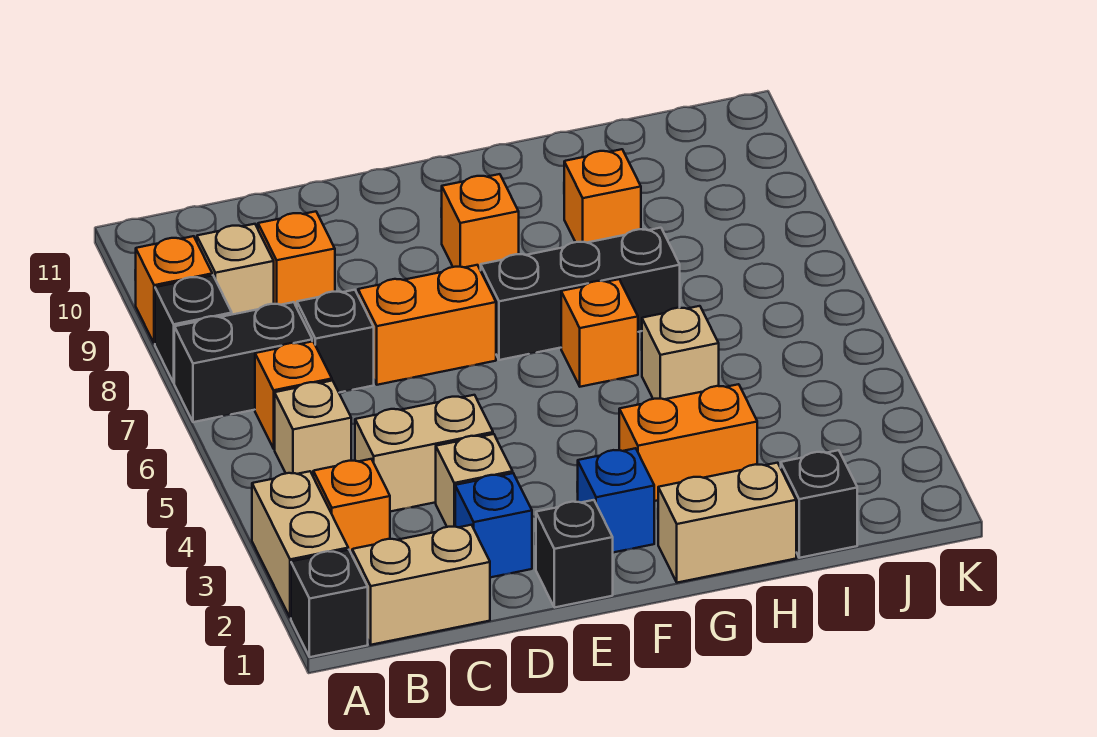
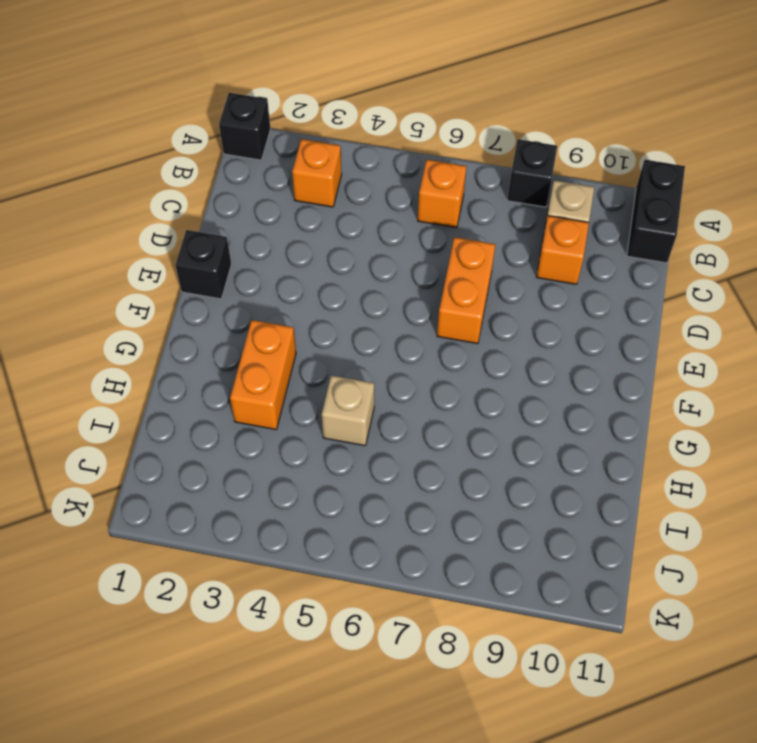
black 1x2 brick [627,160,685,263] -> black 1x2 brick moved to [174,302,312,422]
none -> tan 1x2 brick [252,471,348,618]
none -> orange 1x1 brick [135,236,212,344]
none -> tan 1x2 brick [352,525,490,645]

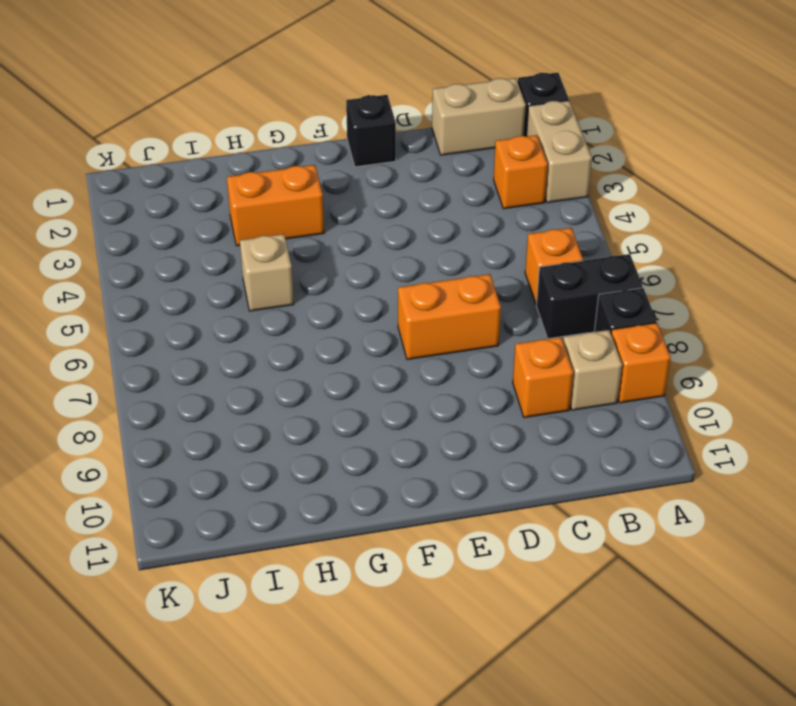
none -> tan 1x1 brick [275,381,351,475]
none -> tan 1x2 brick [355,395,493,512]
none -> black 1x1 brick [297,290,374,393]

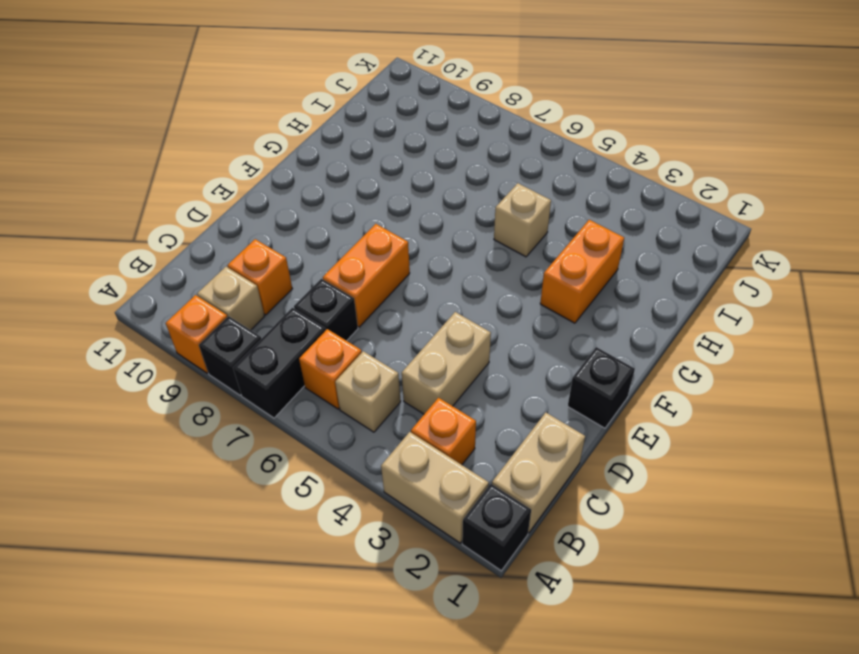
none -> blue 1x1 brick [455,473,532,577]
none -> tan 1x1 brick [436,434,513,527]
none -> blue 1x1 brick [577,448,654,553]

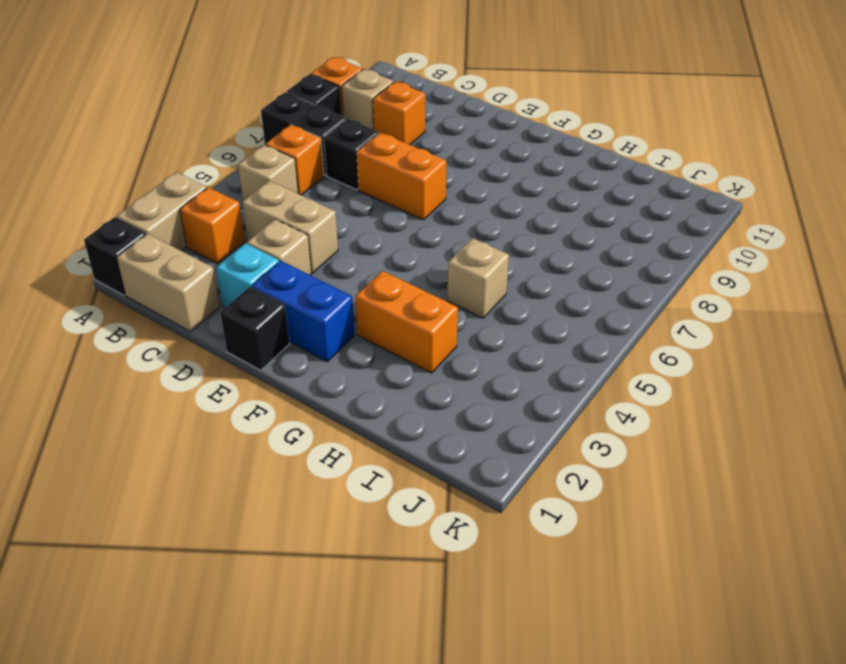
cyan 1x1 brick [216,243,279,308] -> blue 1x1 brick [455,473,532,577]
blue 1x2 brick [252,261,355,362] -> blue 1x1 brick [577,448,654,553]
none -> black 1x3 brick [481,228,680,360]
none -> orange 1x1 brick [442,174,519,270]
none -> tan 1x2 brick [658,463,796,583]

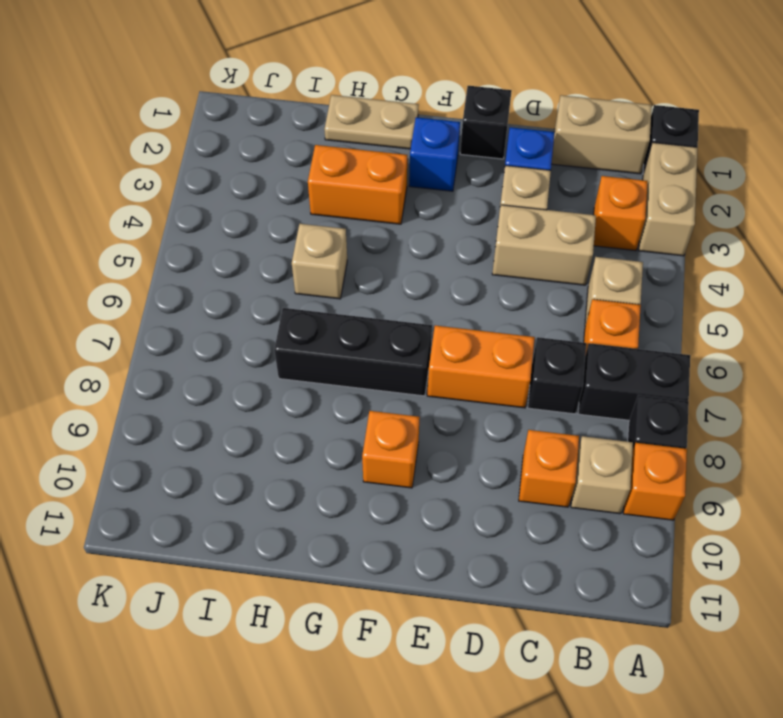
tan 1x2 plate [324,95,419,149] -> tan 1x2 brick [658,463,796,583]
none -> orange 1x1 brick [561,279,638,387]
none -> orange 1x1 brick [564,149,641,243]
none -> black 1x1 brick [781,450,857,558]

